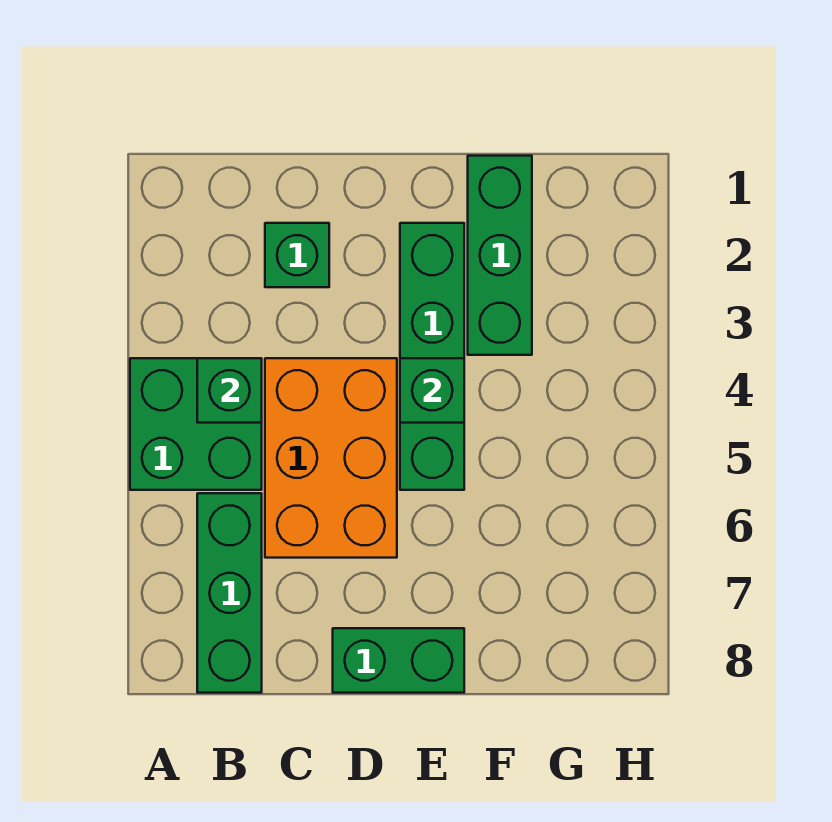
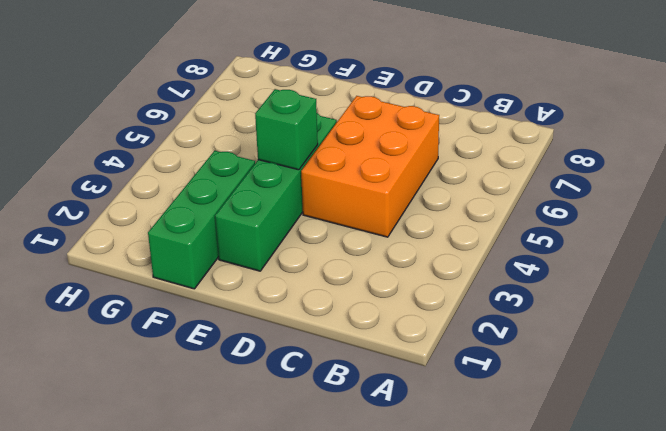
none -> green 2x2 brick [130,358,262,490]
none -> green 1x3 brick [197,493,262,693]

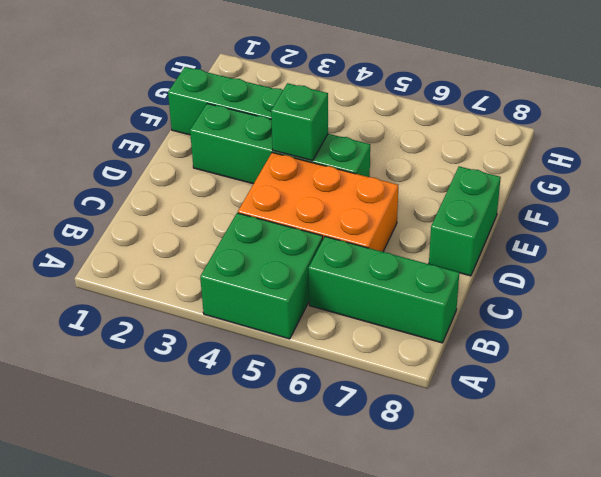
none -> green 1x1 brick [265,223,329,287]
none -> green 1x1 brick [197,358,262,423]

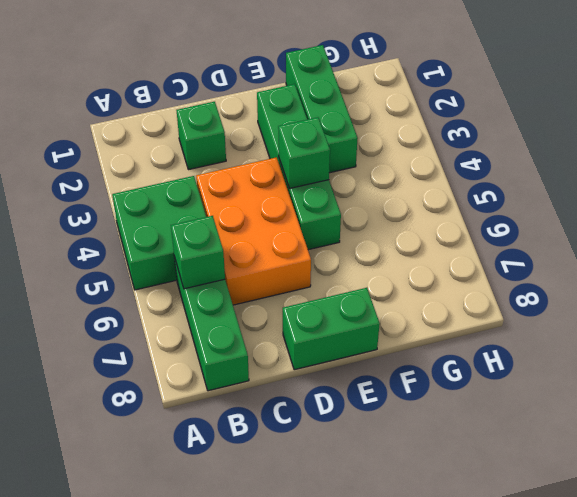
green 1x1 brick [171,216,225,289] -> green 1x1 brick moved to [197,358,262,423]

